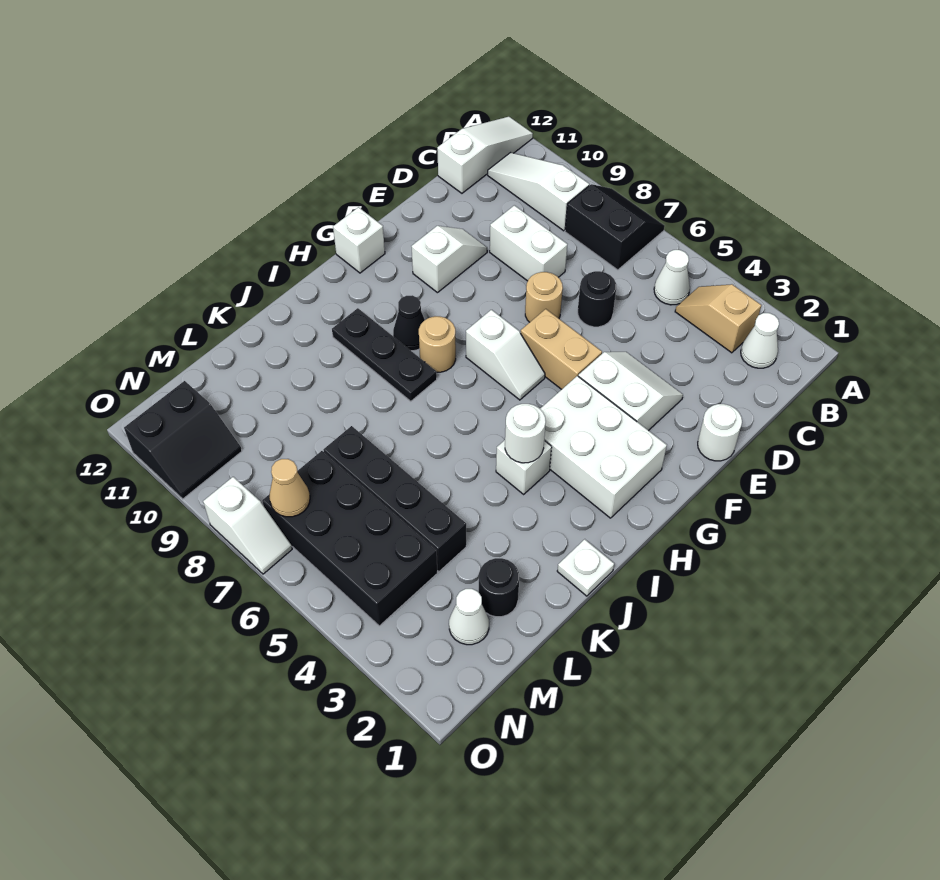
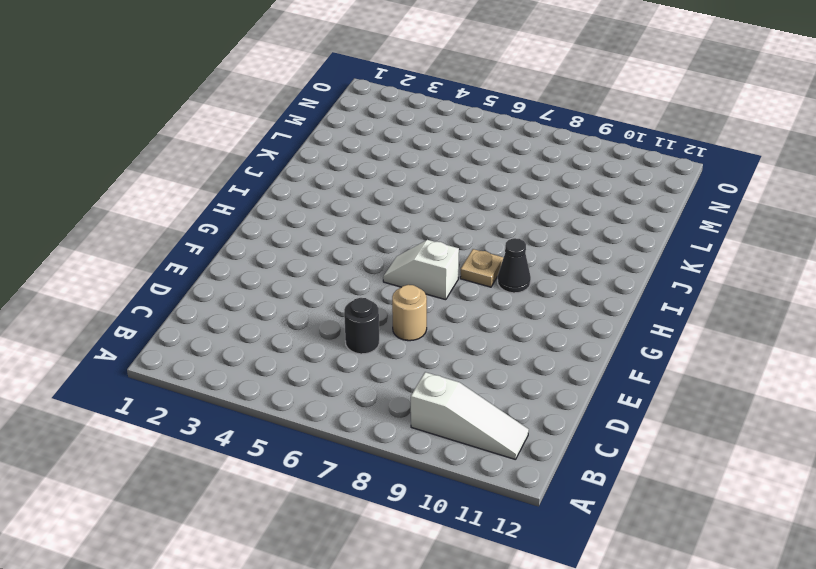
tan 1x1 plate [460,249,503,287] -> tan 1x1 round brick [419,316,456,372]
none -> black 2x2 slope [565,184,665,270]
none -> white 1x3 slope [437,117,533,193]
none -> white 1x1 cone [741,313,779,368]

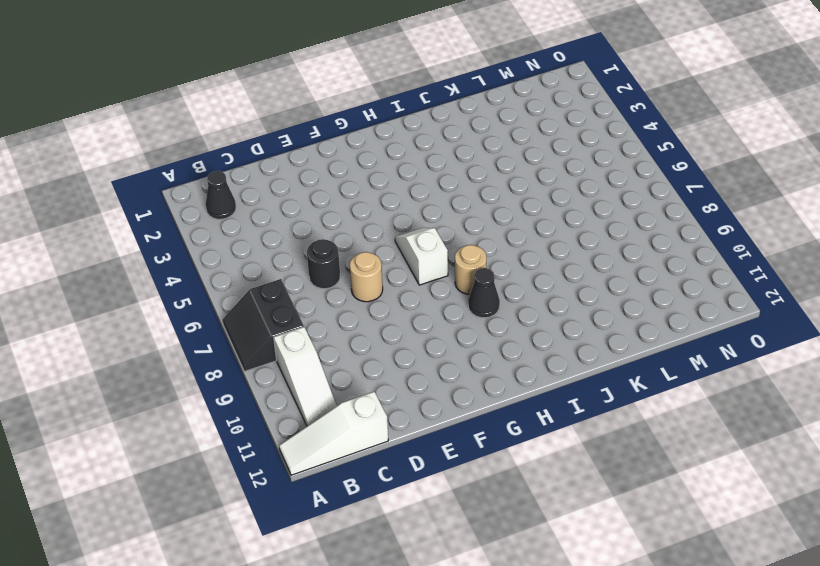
black 1x1 cone [206,171,236,219] -> white 1x1 cone [741,313,779,368]
none -> tan 1x2 slope [675,284,761,353]
none -> white 1x1 cone [654,250,690,305]
none -> white 1x2 brick [490,205,567,281]

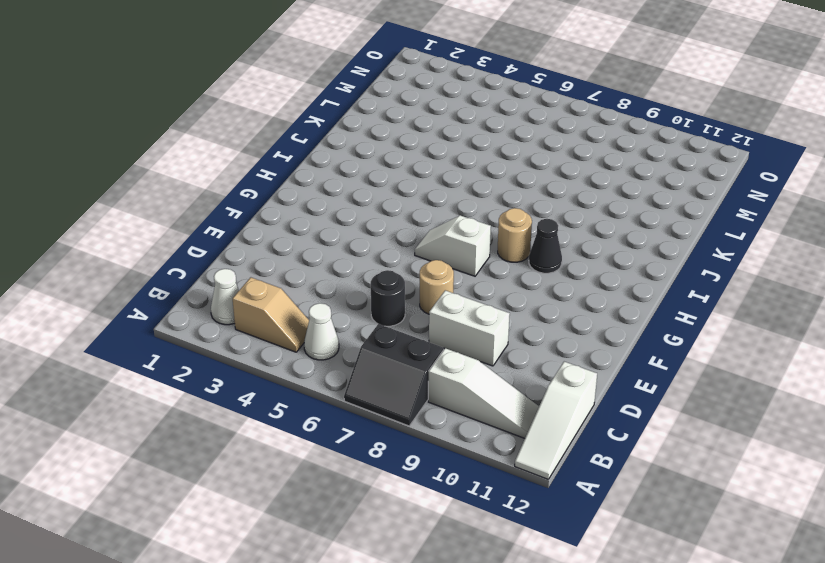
none -> white 1x1 round brick [698,404,742,461]
none -> white 2x2 slope [578,352,683,431]
none -> white 1x2 slope [412,226,487,293]

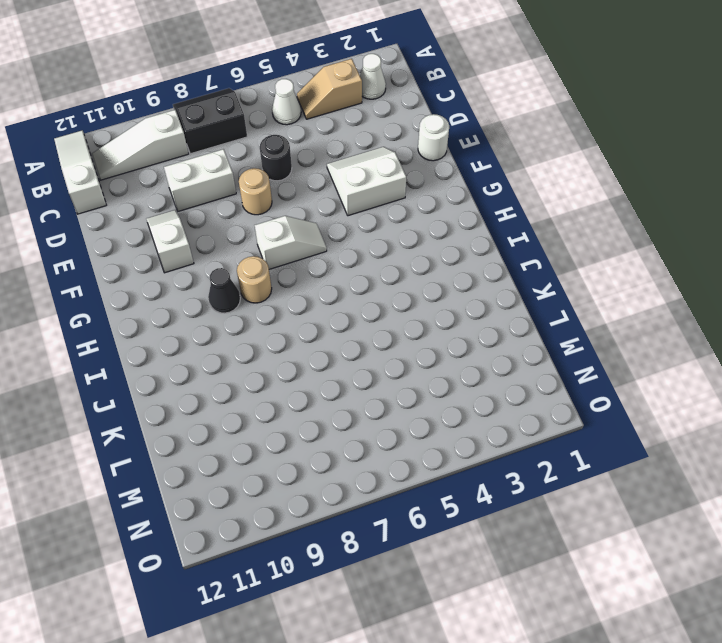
none -> tan 1x2 brick [521,309,602,389]
none -> white 2x3 brick [540,376,667,518]
none -> white 1x1 brick [333,207,385,273]

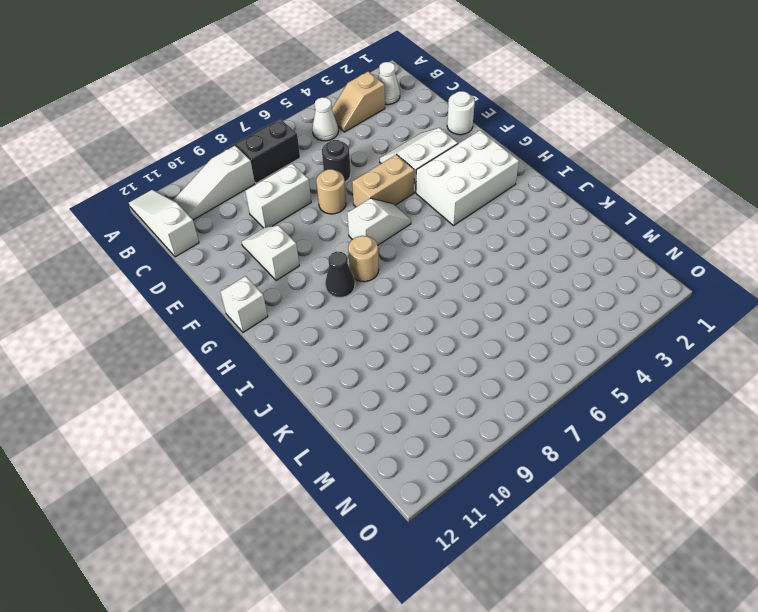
none -> white 1x1 brick [496,440,552,494]
none -> black 1x3 plate [332,308,437,401]
none -> white 1x1 plate [557,539,614,596]

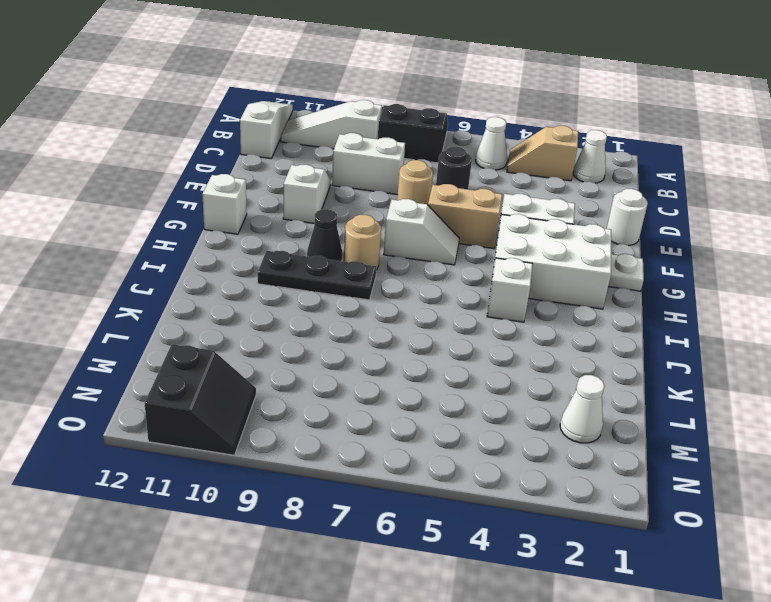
white 1x1 plate [608,254,644,291] -> white 1x1 plate moved to [557,539,614,596]
none -> black 1x1 round brick [479,558,519,617]
none -> black 1x4 brick [324,426,466,572]
none -> black 2x4 brick [262,451,437,626]

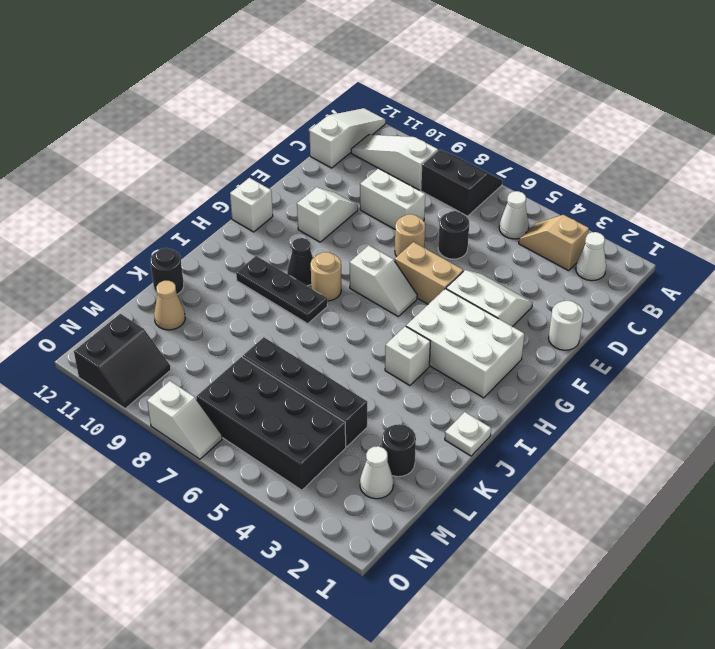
black 1x1 round brick [150,248,184,294] -> none
tan 1x1 cone [154,281,185,330] -> tan 1x1 cone moved to [269,459,310,517]
none -> white 1x1 round brick [505,404,546,463]

